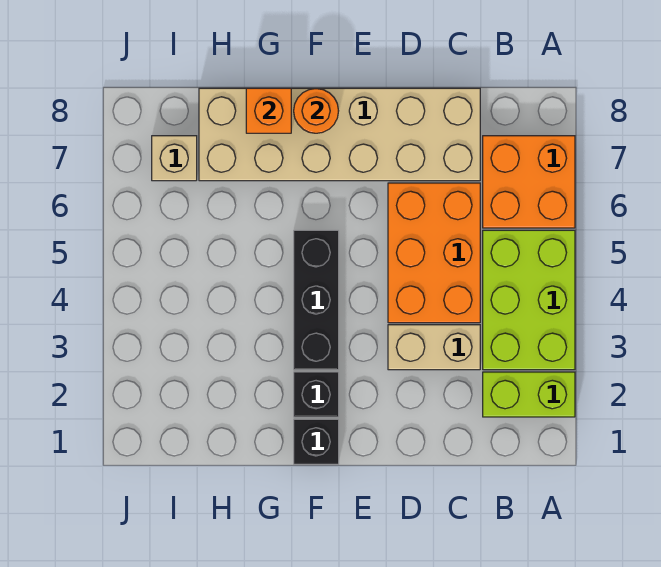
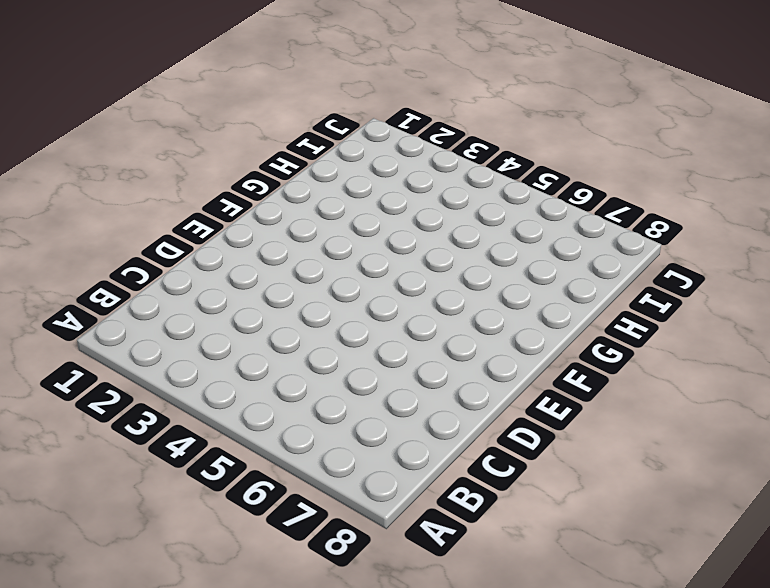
none -> lime 1x2 brick [483,372,575,417]
none -> lime 2x3 brick [483,230,575,370]
none -> orange 2x2 brick [483,136,575,228]

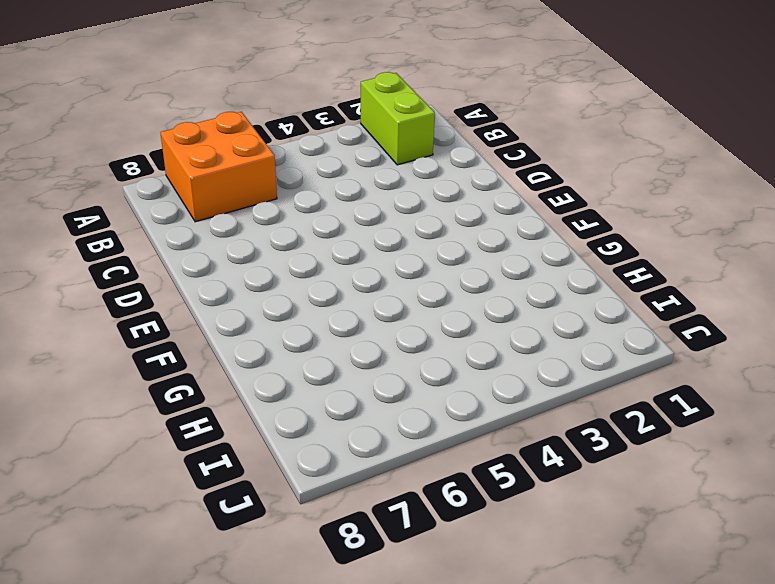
none -> lime 2x3 brick [483,230,575,370]
none -> tan 1x2 brick [388,325,480,370]
none -> orange 2x3 brick [388,183,480,323]

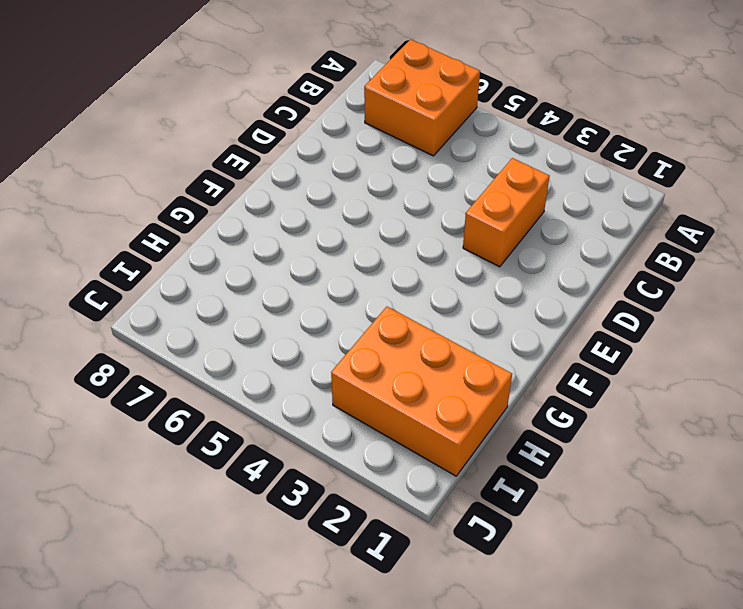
orange 1x2 brick [463,158,550,267] -> tan 1x2 brick [388,325,480,370]
orange 2x3 brick [331,306,512,476] -> orange 2x3 brick moved to [388,183,480,323]
none -> lime 1x2 brick [483,372,575,417]
none -> lime 2x3 brick [483,230,575,370]
none -> tan 2x6 brick [199,88,480,181]

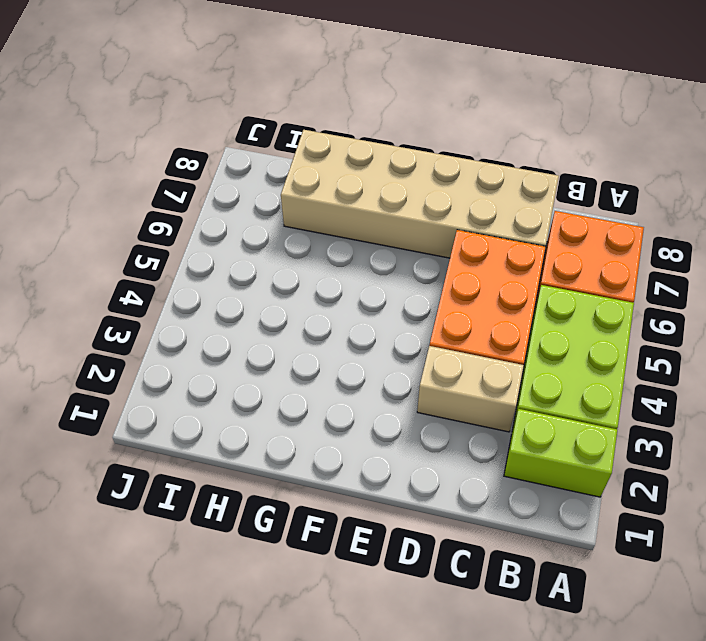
none -> black 1x1 brick [294,419,339,464]
none -> black 1x1 brick [294,372,339,417]
none -> black 1x3 brick [294,230,339,370]

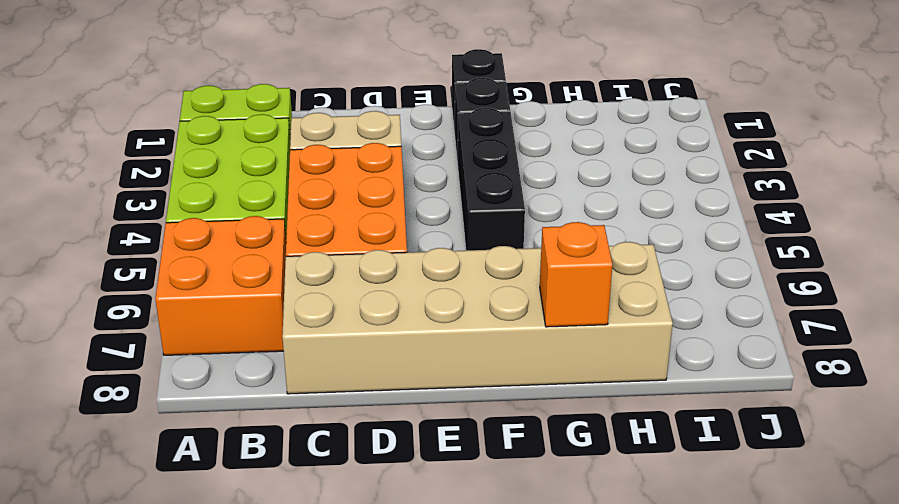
none -> tan 1x1 brick [152,136,197,181]
none -> orange 1x1 round brick [294,88,338,133]

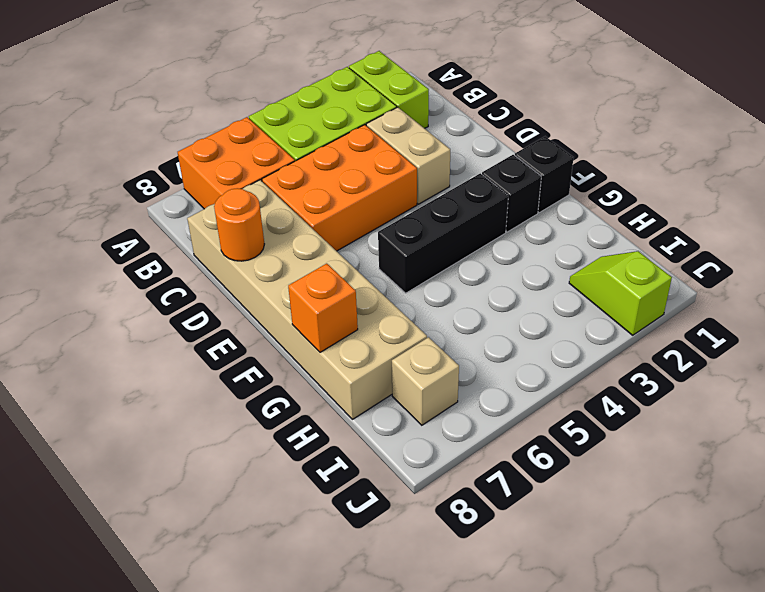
orange 1x1 round brick [214,188,264,261] -> orange 1x1 round brick moved to [294,88,338,133]
lime 1x2 slope [569,251,672,335] -> none

